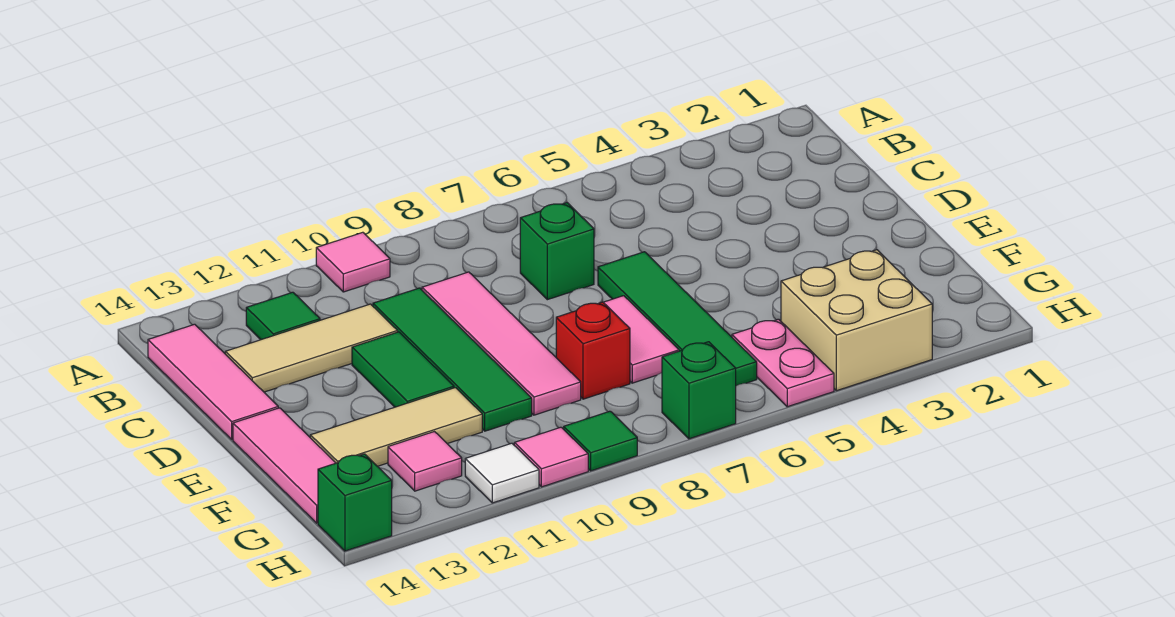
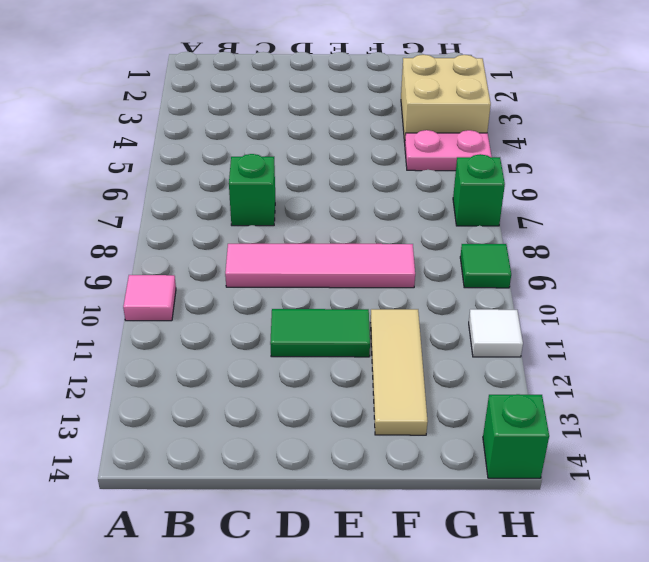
none -> green 1x1 tile [246,292,320,340]
none -> pink 1x3 tile [148,324,278,440]
none -> green 1x4 tile [373,288,532,431]

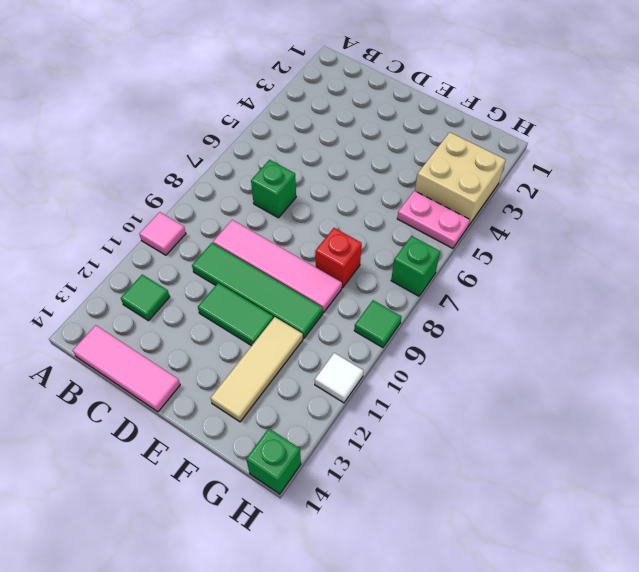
none -> tan 1x3 tile [225,304,398,392]
none -> green 1x4 tile [598,252,757,386]
none -> pink 1x2 tile [603,296,679,383]

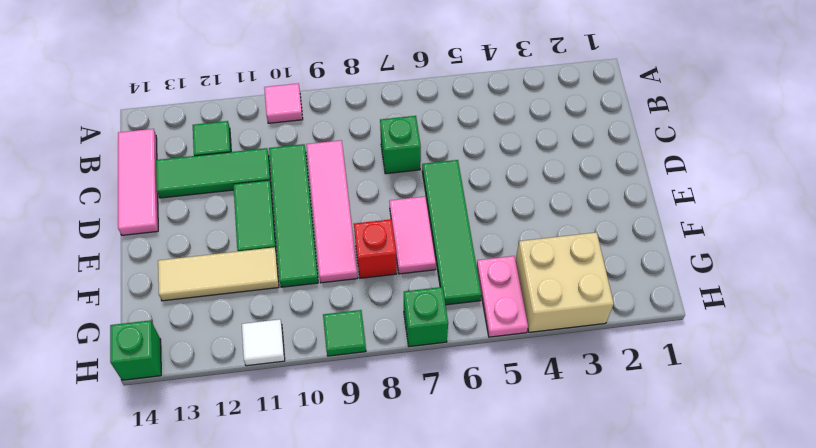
green 1x3 tile [156,148,271,198] -> tan 1x3 tile [225,304,398,392]
none -> pink 1x3 tile [233,408,335,523]
none -> pink 1x1 tile [388,432,462,491]
none -> pink 1x1 tile [514,427,588,487]

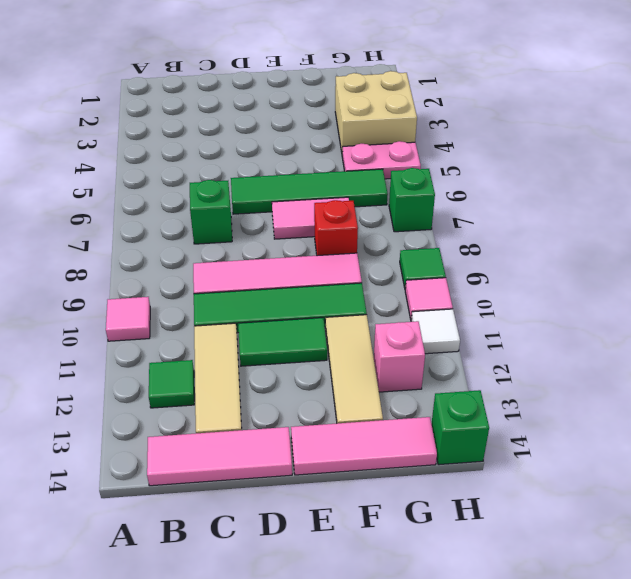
pink 1x1 brick [374,321,425,392] -> pink 1x1 tile [388,432,462,491]

